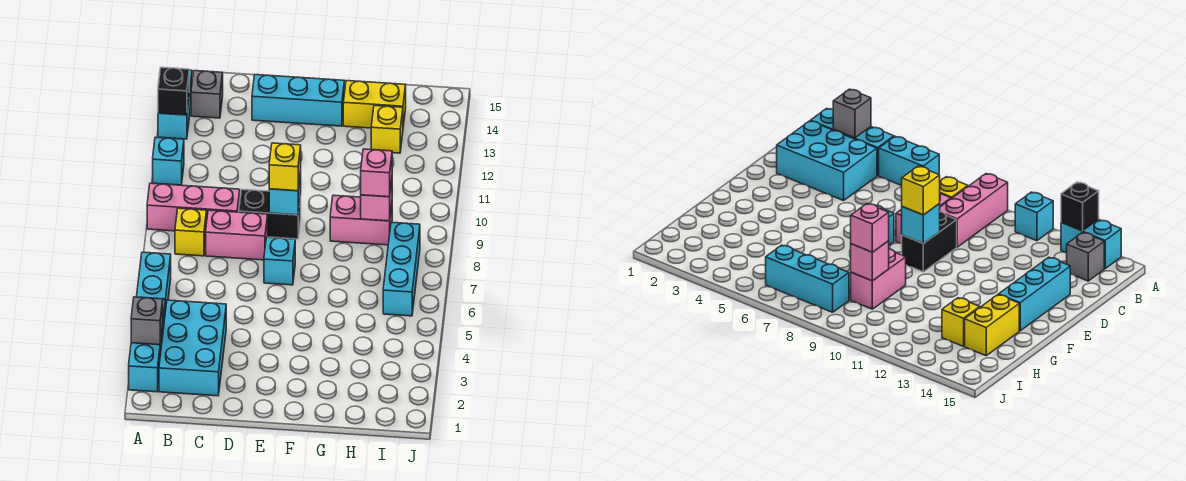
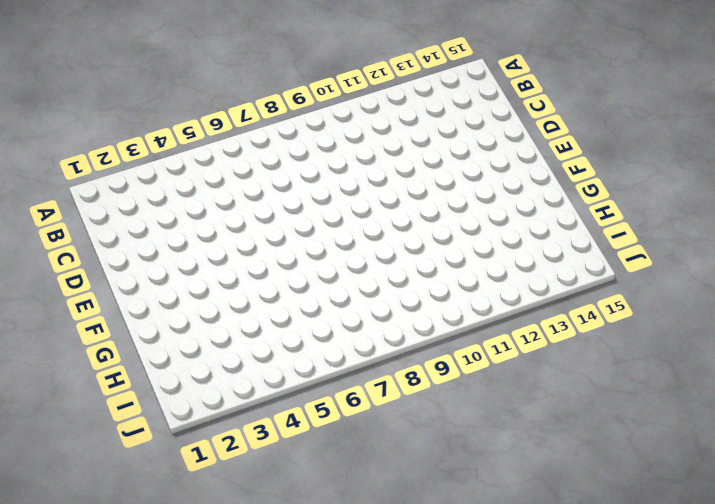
none -> cyan 1x3 brick [129,300,165,392]
none -> cyan 1x2 brick [137,252,171,312]
none -> pink 1x3 brick [147,183,240,231]

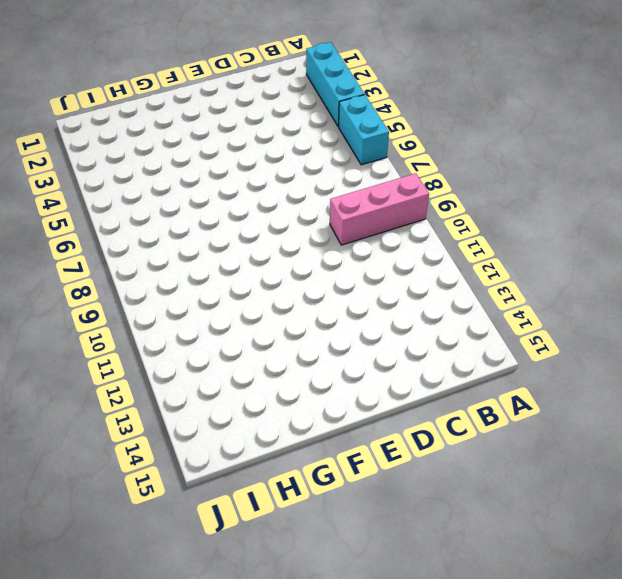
none -> cyan 1x1 brick [153,137,184,185]
none -> cyan 1x2 brick [158,70,192,139]
none -> cyan 2x3 brick [159,300,226,396]

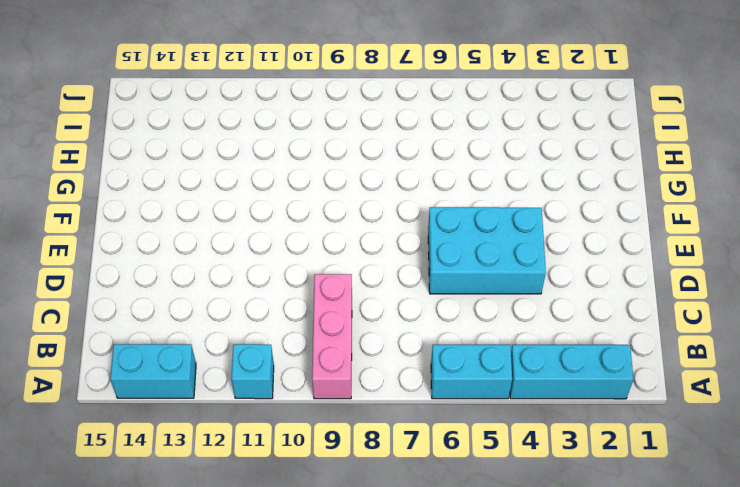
cyan 2x3 brick [428,207,546,294] -> cyan 2x3 brick moved to [159,300,226,396]
none -> yellow 1x1 brick [175,208,207,256]
none -> grey 1x1 brick [191,71,223,118]
none -> pink 1x2 brick [206,210,268,260]

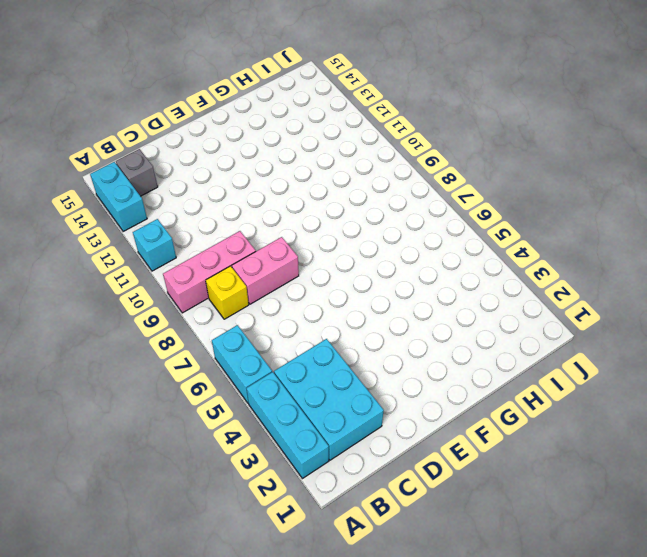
none -> black 1x2 brick [239,189,301,239]
none -> cyan 1x3 brick [252,75,345,126]
none -> cyan 1x1 brick [264,237,295,285]

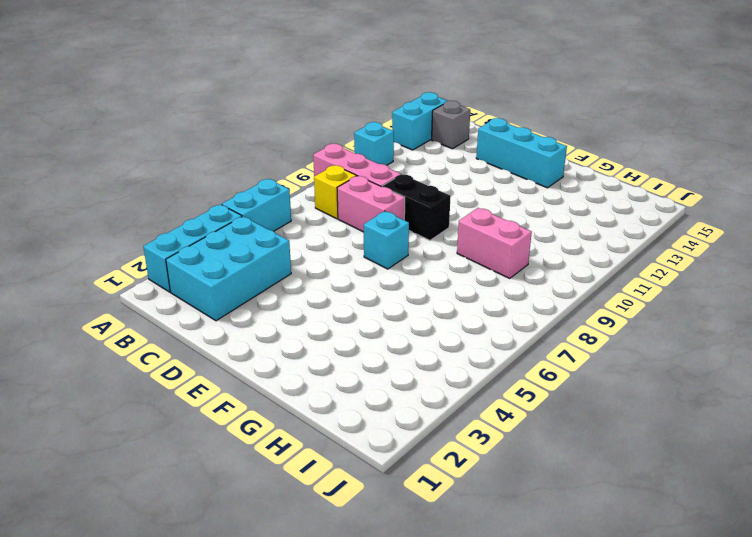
none -> yellow 1x2 brick [343,81,406,128]
none -> yellow 1x1 brick [371,106,403,153]
none -> cyan 1x3 brick [383,222,420,316]

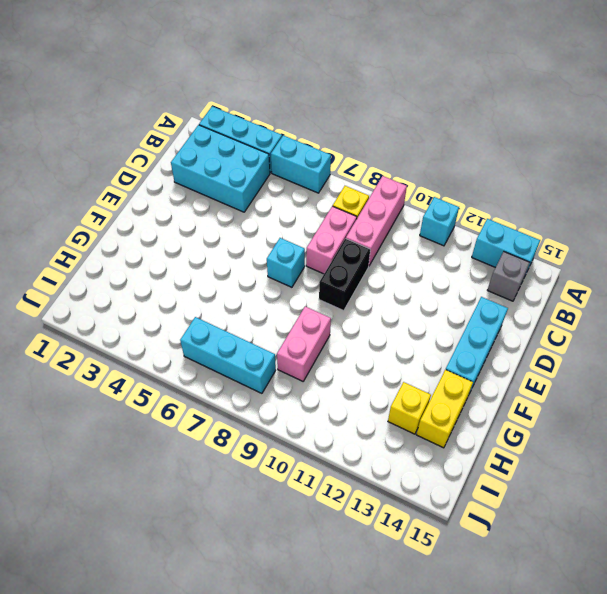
none -> grey 1x1 brick [131,297,163,345]
none -> black 1x1 brick [158,67,189,115]
none -> cyan 1x1 brick [269,172,301,215]

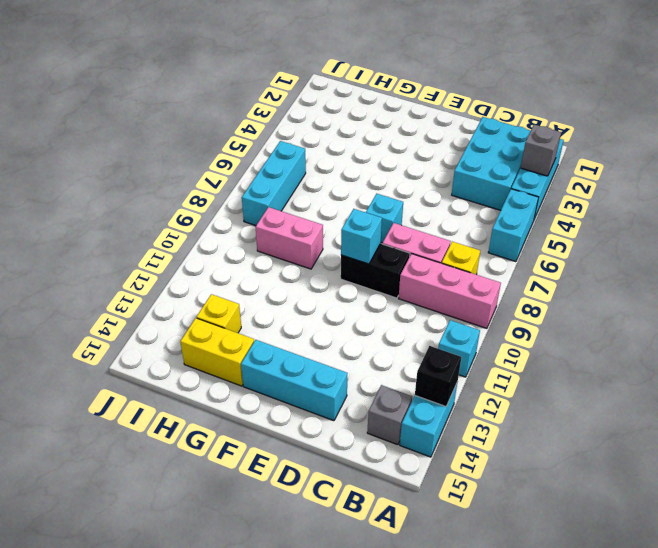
none -> pink 1x1 brick [361,181,392,221]
none -> yellow 1x1 brick [269,143,301,191]
none -> pink 1x1 brick [361,149,392,197]

